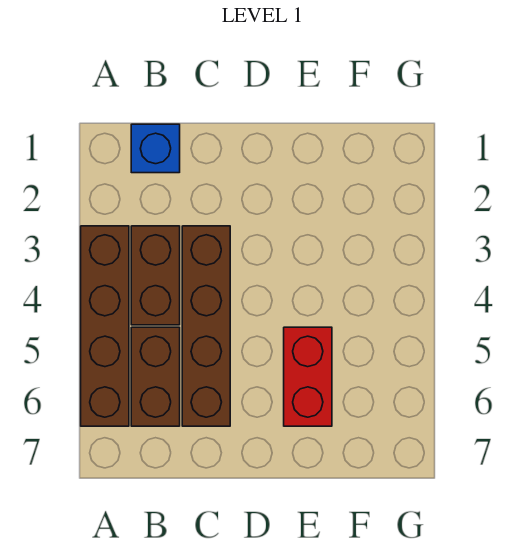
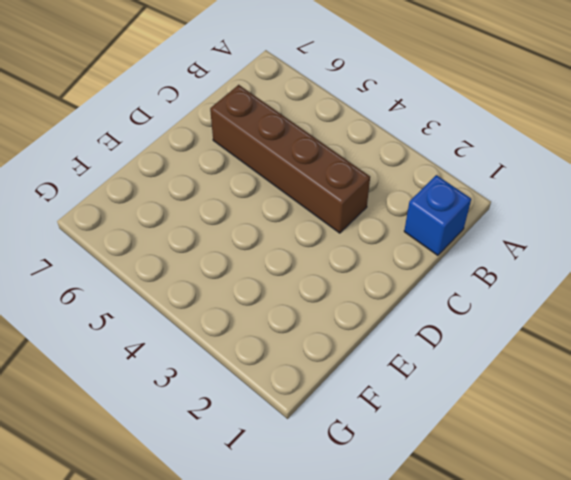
none -> brown 1x4 brick [81,226,129,426]
none -> brown 1x2 brick [131,226,180,325]

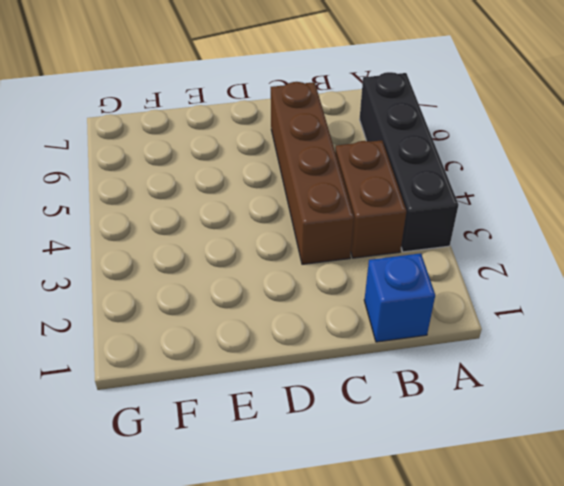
black 1x4 brick [360,72,458,252] -> brown 1x4 brick [81,226,129,426]
none -> brown 1x2 brick [131,327,180,426]
none -> red 1x2 brick [284,327,332,426]

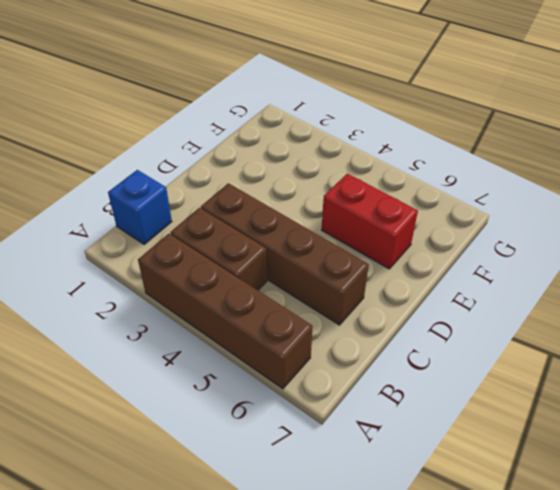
none -> brown 1x2 brick [131,327,180,426]

